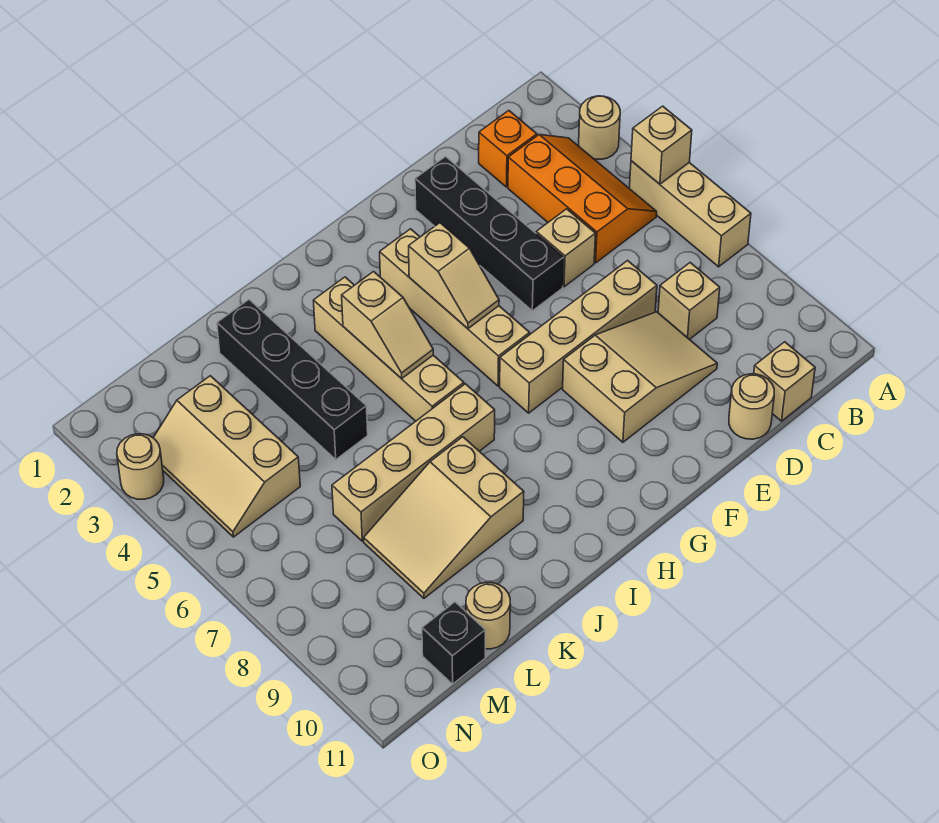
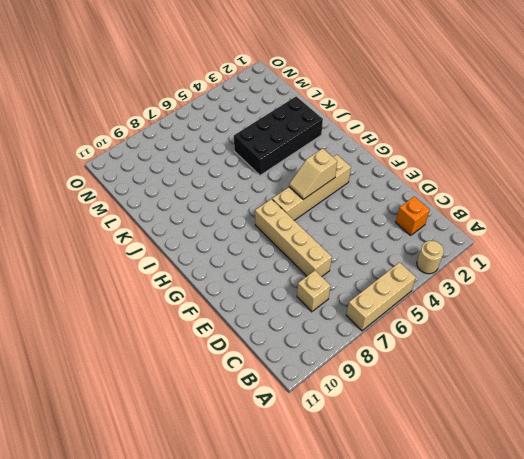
black 2x4 brick [234,96,323,175] -> black 1x4 brick [217,300,368,460]
none -> orange 2x3 slope [508,135,657,263]
none -> tan 1x1 brick [754,342,815,421]
none -> tan 1x1 brick [536,209,595,287]

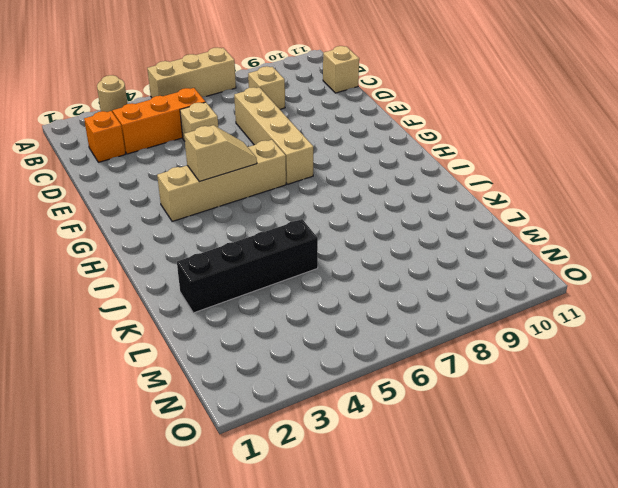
none -> tan 2x3 slope [563,312,717,442]
none -> tan 1x1 round brick [729,374,774,439]
none -> black 1x4 brick [415,156,564,311]

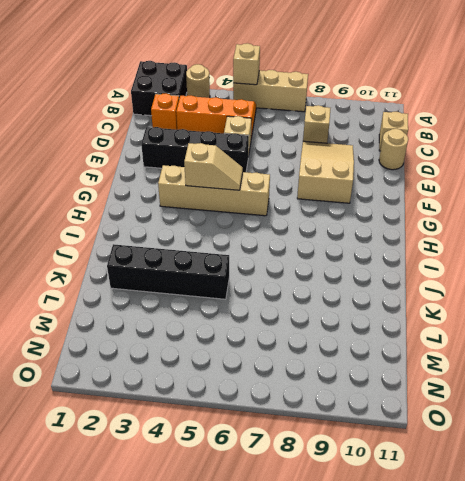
black 2x2 brick [131,61,187,116] -> none
none -> tan 1x4 brick [500,261,657,413]
none -> tan 1x4 brick [313,277,464,421]
none -> tan 1x4 brick [332,384,495,541]

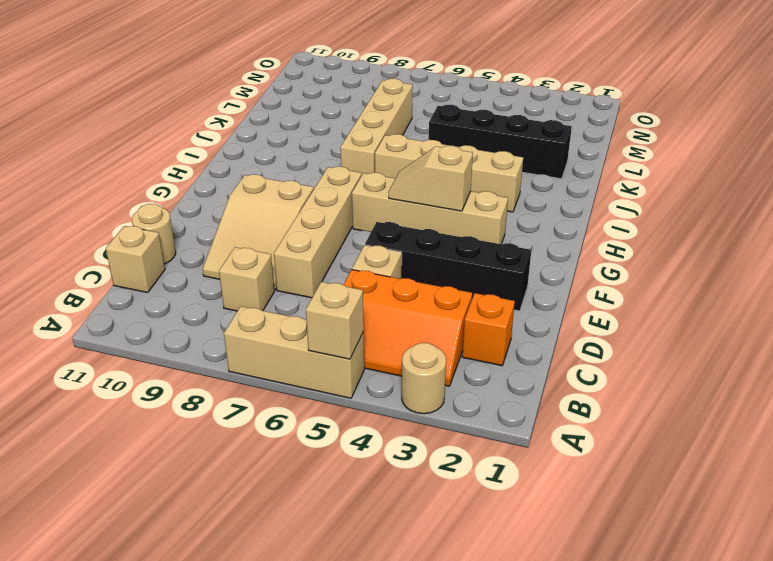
none -> tan 2x3 slope [364,437,524,598]
none -> tan 1x1 round brick [466,582,510,649]
none -> tan 2x3 slope [153,376,300,537]

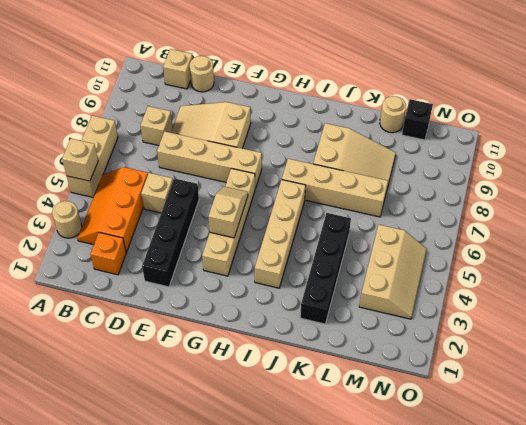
none -> tan 1x1 round brick [117,434,164,499]
none -> tan 1x2 slope [342,272,433,379]

